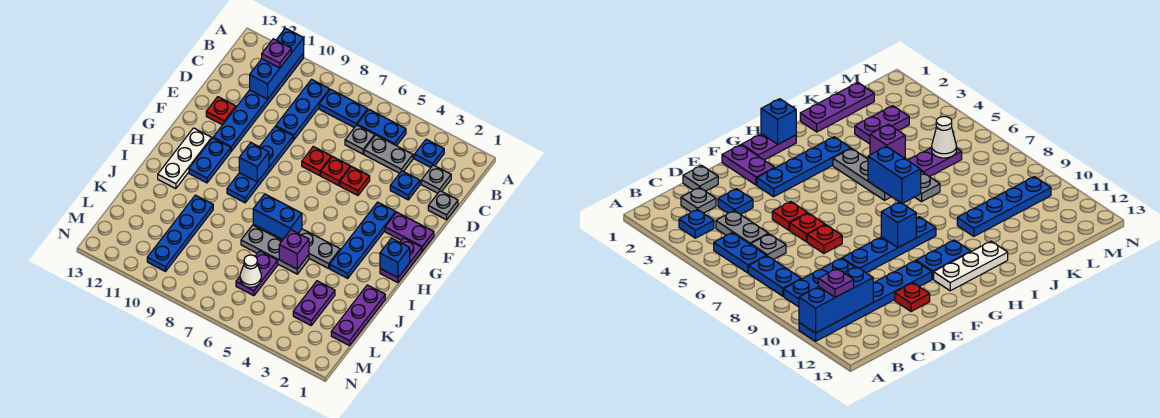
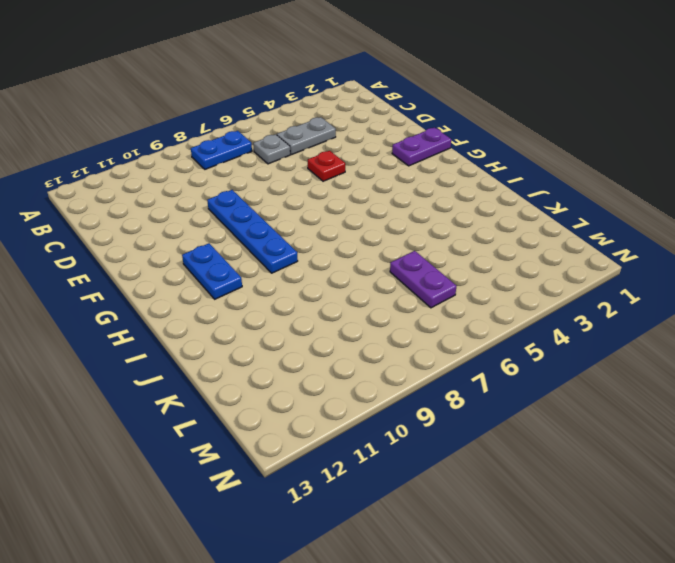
none -> blue 1x6 plate [213,53,304,151]
none -> blue 1x1 plate [414,139,444,167]
none -> blue 1x2 plate [357,110,406,146]
none -> blue 1x3 plate [276,79,330,140]

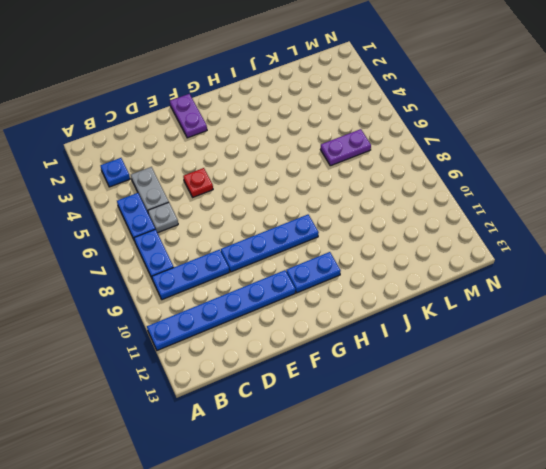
none -> grey 1x1 plate [421,165,451,193]
none -> grey 1x1 plate [428,191,458,220]
none -> blue 1x1 plate [390,171,420,200]
none -> red 1x1 plate [321,157,351,186]

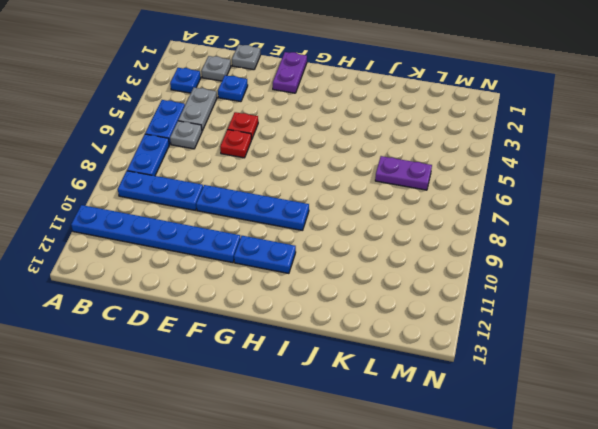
none -> red 1x1 plate [302,147,331,176]
none -> red 1x1 plate [206,97,236,125]
none -> blue 1x4 plate [330,202,396,278]
none -> purple 1x2 plate [380,238,422,283]

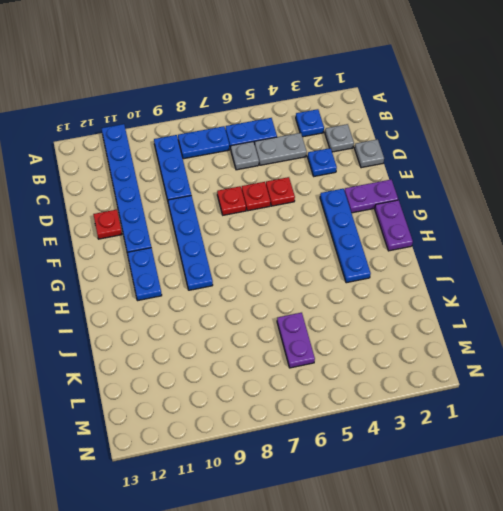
none -> white 1x3 plate [158,128,212,189]
none -> grey 1x3 plate [272,229,340,268]
none -> purple 1x3 plate [331,285,385,346]
none -> grey 1x3 plate [241,225,309,274]

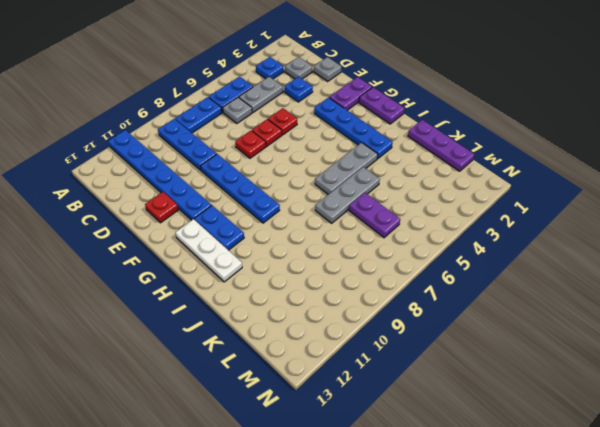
none -> blue 1x4 plate [147,195,213,271]
none -> purple 1x2 plate [293,281,335,325]
none -> blue 1x3 brick [250,28,304,99]
none -> blue 1x1 brick [239,143,269,182]

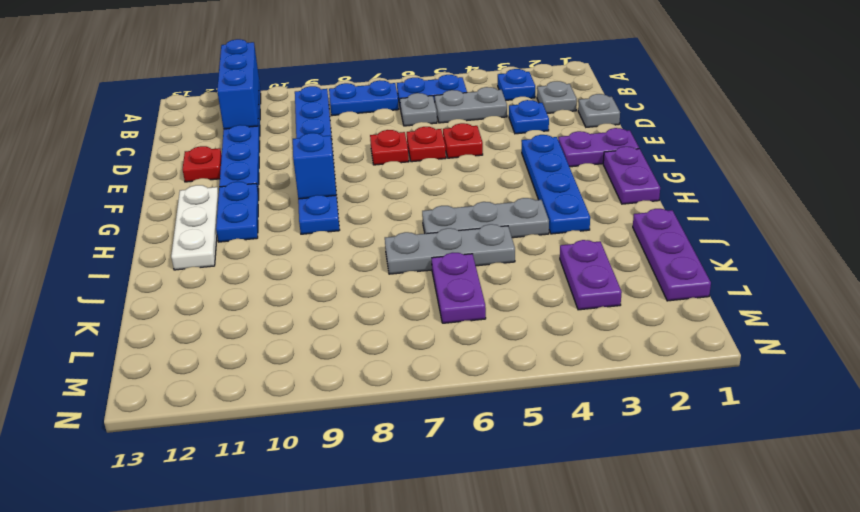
none -> blue 1x4 plate [147,195,213,271]
none -> blue 1x1 brick [380,238,410,278]
none -> blue 1x2 brick [253,194,302,240]
none -> purple 1x1 brick [279,230,309,269]

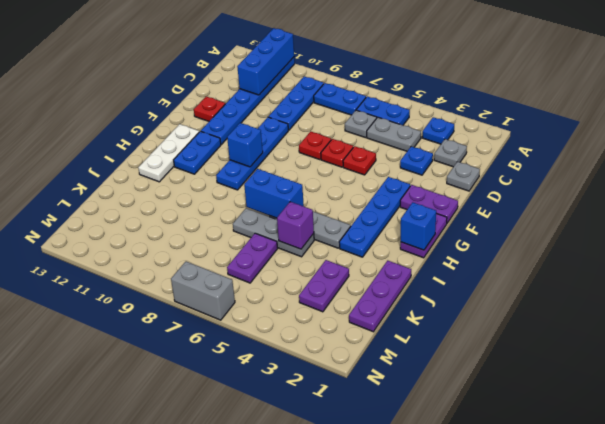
grey 1x2 brick [171,261,235,320] -> none
none -> blue 1x4 plate [147,195,213,271]
none -> white 1x1 cone [240,255,261,287]
none -> purple 1x1 plate [262,39,291,68]

